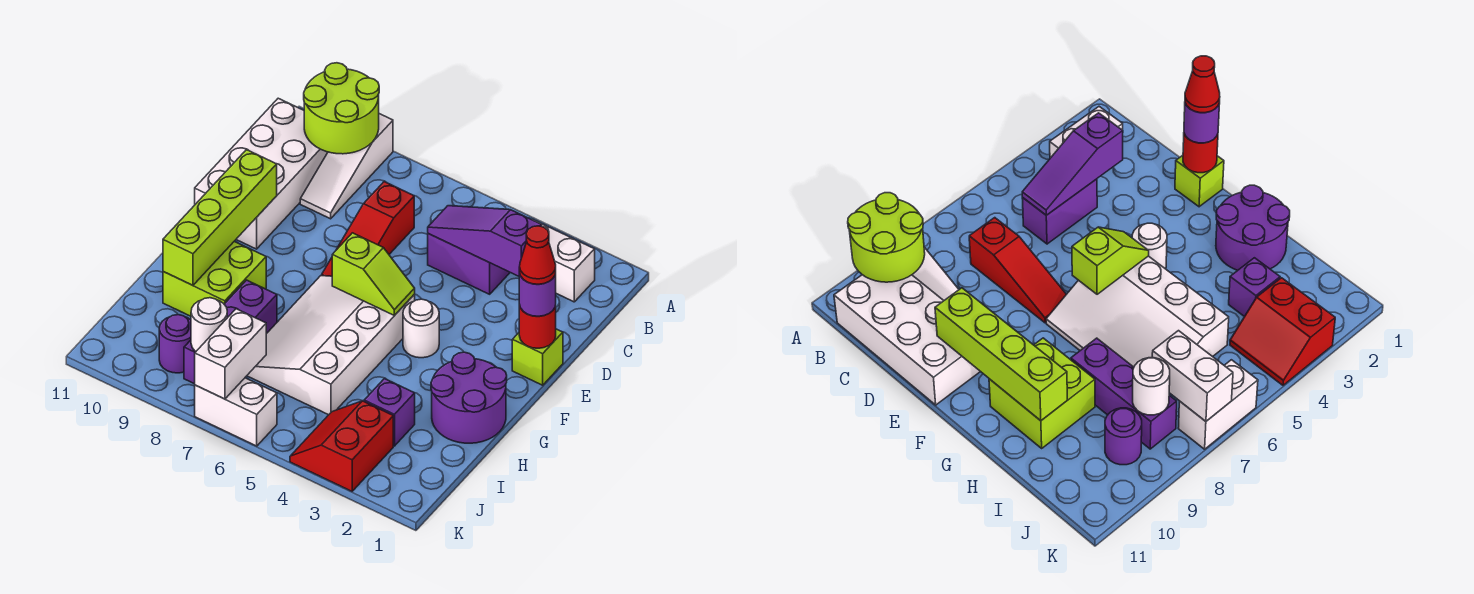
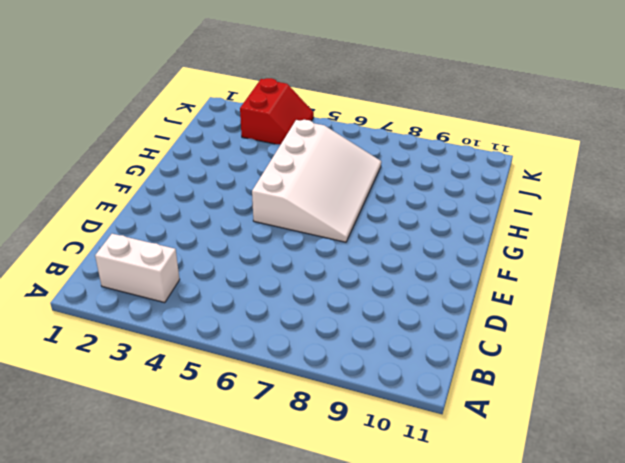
none -> white 1x3 slope [300,114,393,219]
none -> white 2x4 brick [195,98,328,249]
none -> purple 1x2 brick [428,234,510,294]

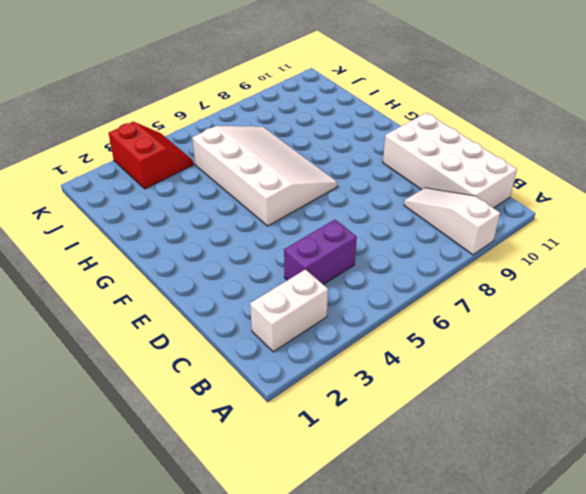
none -> red 1x3 slope [322,182,414,276]
none -> lime 1x1 brick [512,329,563,385]
none -> white 1x1 round brick [403,299,439,358]

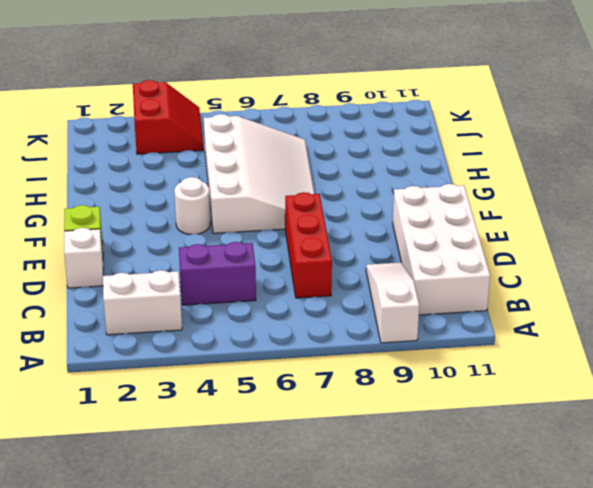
red 1x3 brick [285,192,332,298] -> red 1x3 slope [322,182,414,276]
white 1x1 brick [64,228,103,288] -> none
none -> purple 2x2 round brick [431,352,507,443]
none -> lime 2x2 brick [163,241,266,316]
none -> purple 1x3 brick [184,280,277,384]

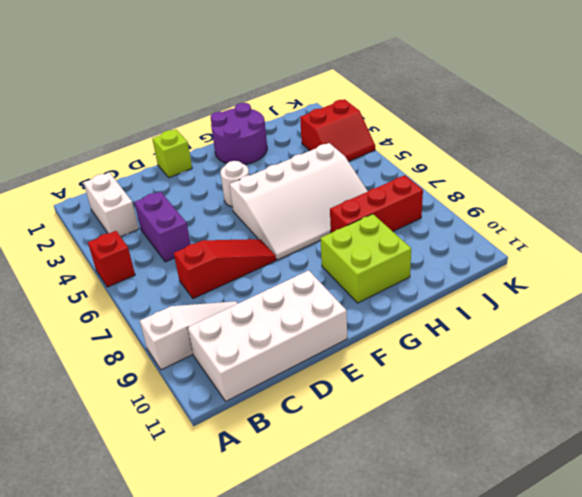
red 1x1 brick [88,231,135,287] -> none
red 1x3 brick [330,175,423,233] -> purple 1x3 brick [184,280,277,384]
none -> purple 1x1 brick [364,379,415,446]
none -> purple 1x1 round brick [159,315,191,373]
none -> white 1x2 brick [195,378,277,446]

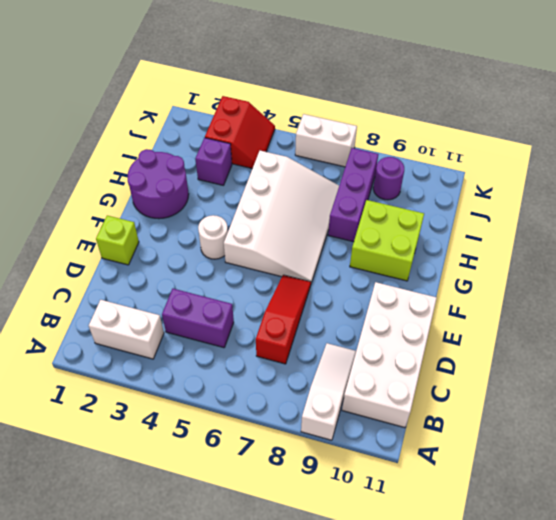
none -> lime 2x2 round brick [304,63,379,154]
none -> purple 1x3 slope [428,206,542,276]
none -> red 1x1 round brick [519,305,556,348]

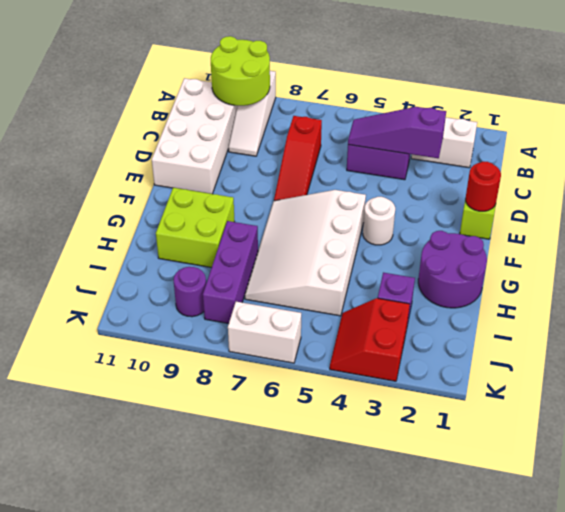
none -> lime 1x4 brick [163,150,277,285]
none -> lime 1x2 slope [332,233,415,316]
none -> white 1x2 brick [195,309,266,399]

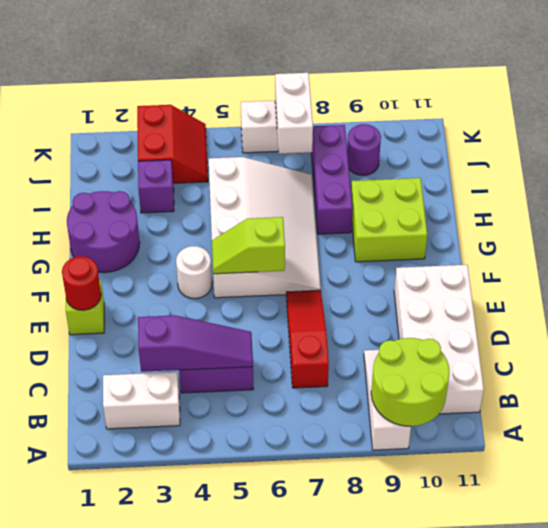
none -> lime 1x4 brick [163,150,277,285]
none -> white 1x1 round brick [191,298,227,352]
none -> purple 1x1 round brick [519,273,556,316]

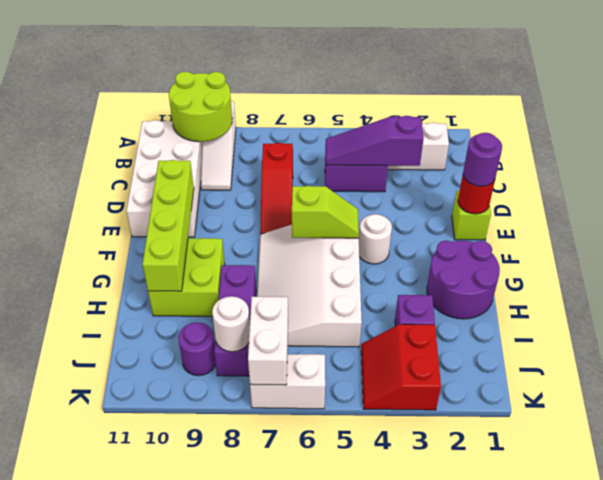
none -> red 1x1 cone [519,226,556,284]

